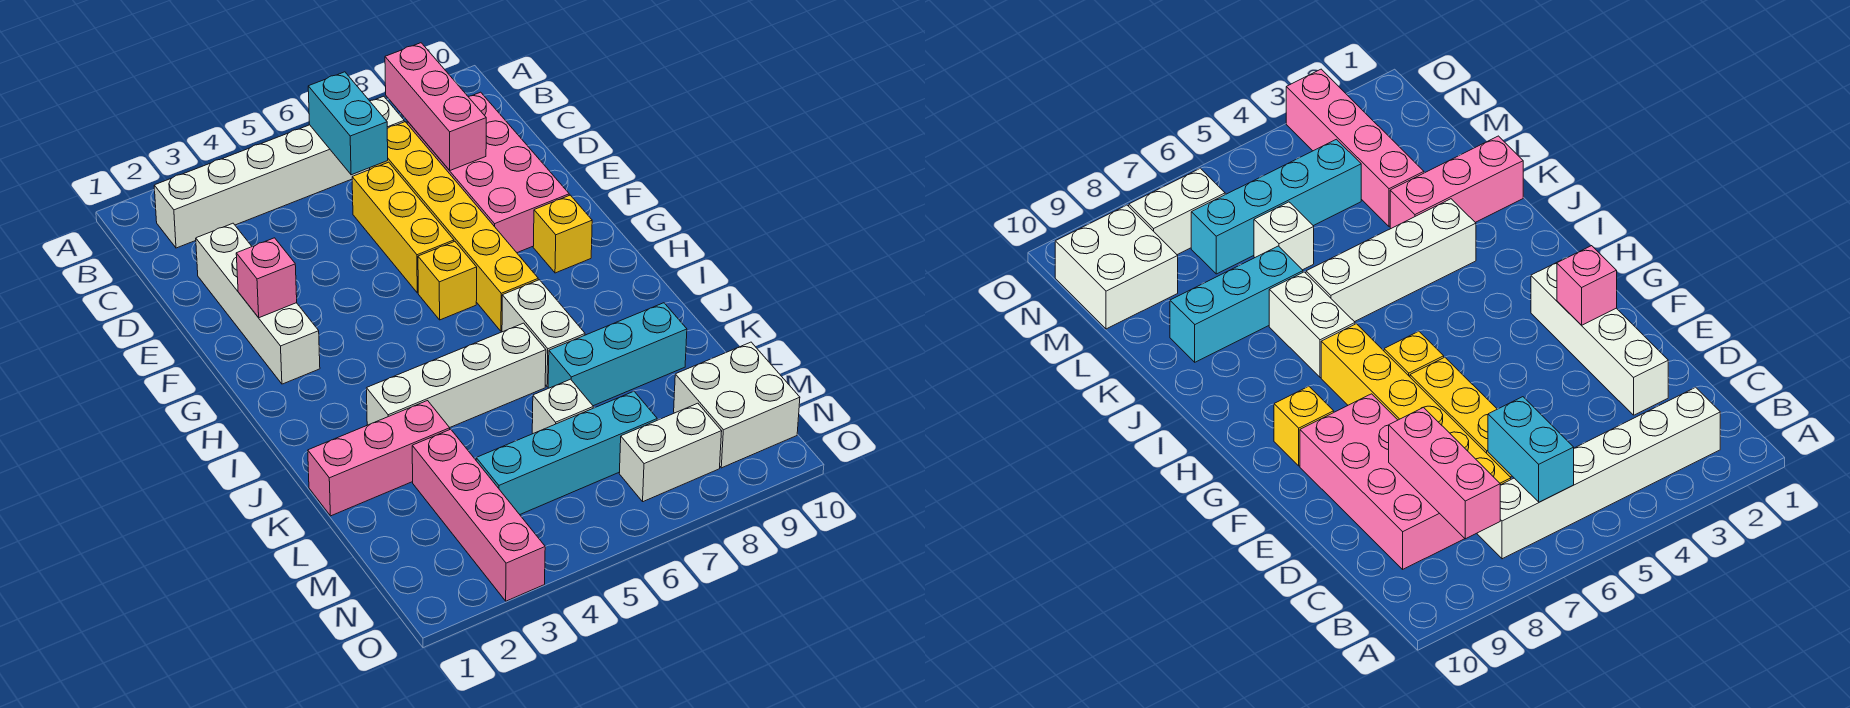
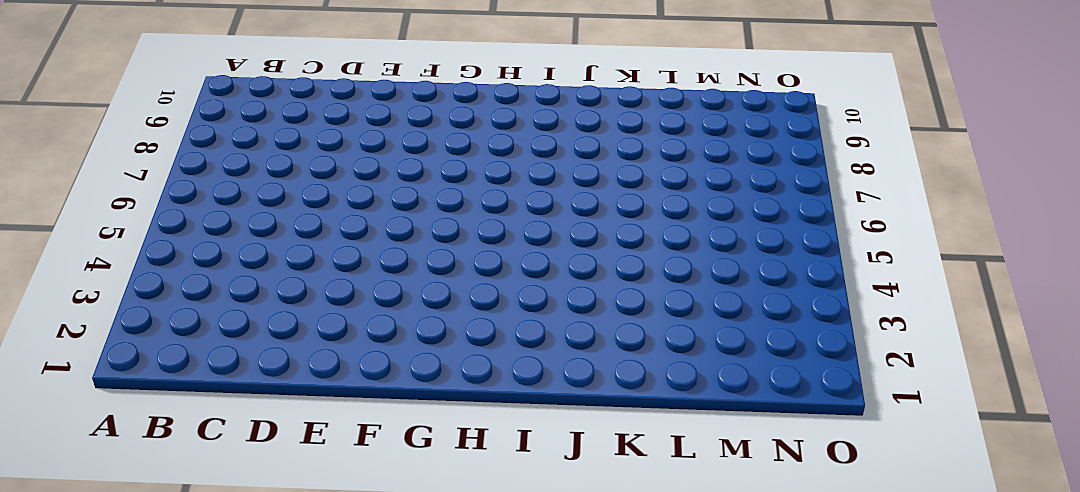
none -> white 1x6 brick [154,96,404,248]
none -> yellow 1x6 brick [370,122,538,331]
none -> pink 2x4 brick [407,92,569,253]

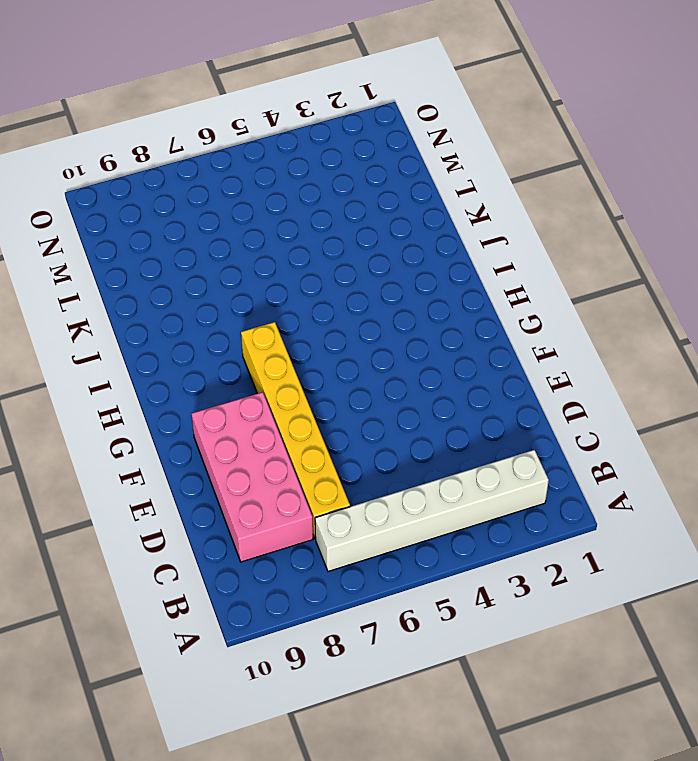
none -> white 1x4 brick [196,223,320,384]
none -> yellow 1x3 brick [352,162,454,293]
none -> yellow 1x1 brick [418,242,477,320]

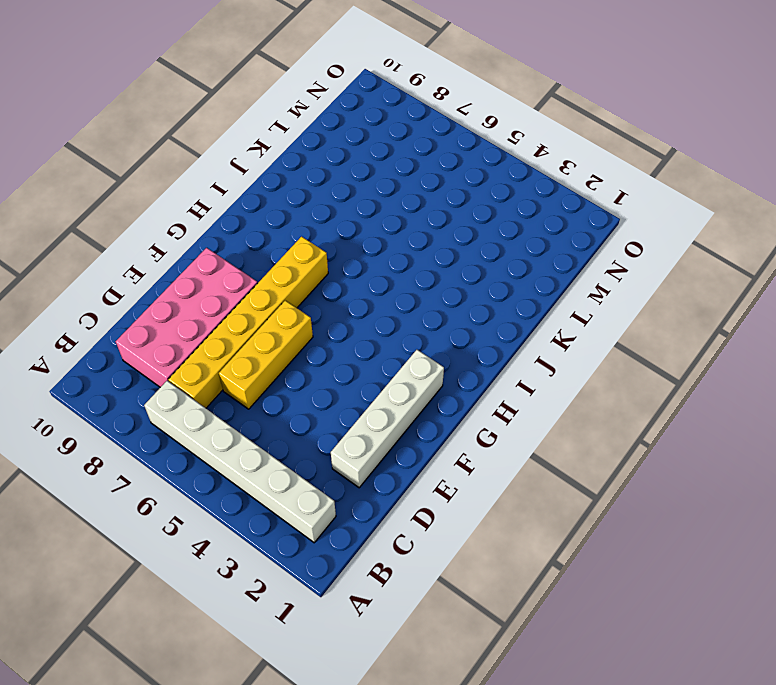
none -> yellow 1x1 brick [418,242,477,320]
none -> yellow 1x1 brick [533,195,592,273]
none -> white 1x2 brick [502,280,585,387]

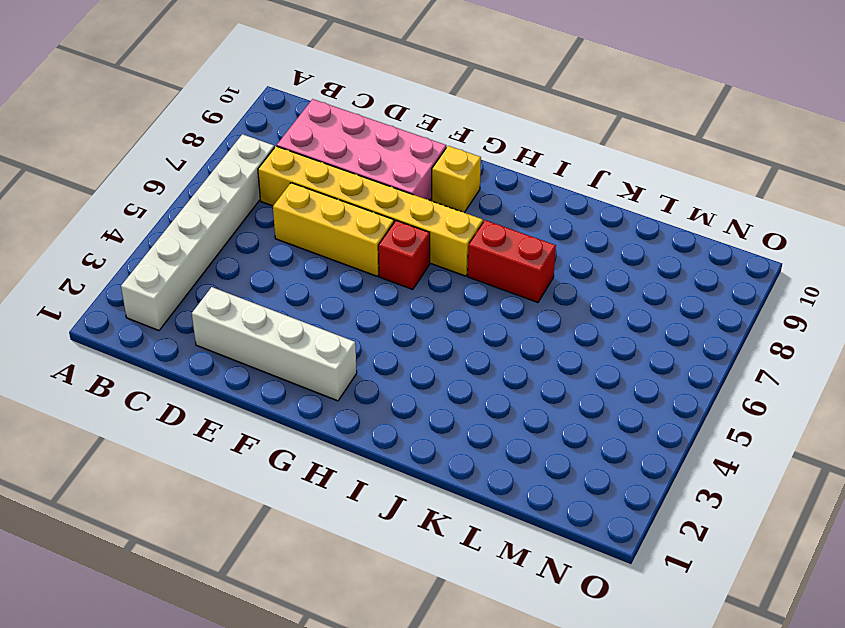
red 1x1 brick [378,220,430,290] -> yellow 1x1 brick [418,242,477,320]
red 1x2 brick [468,220,556,302] -> white 1x2 brick [502,280,585,387]
none -> white 1x4 brick [367,323,546,428]
none -> pink 1x3 brick [308,401,450,516]
none -> cyan 1x3 brick [548,303,687,406]

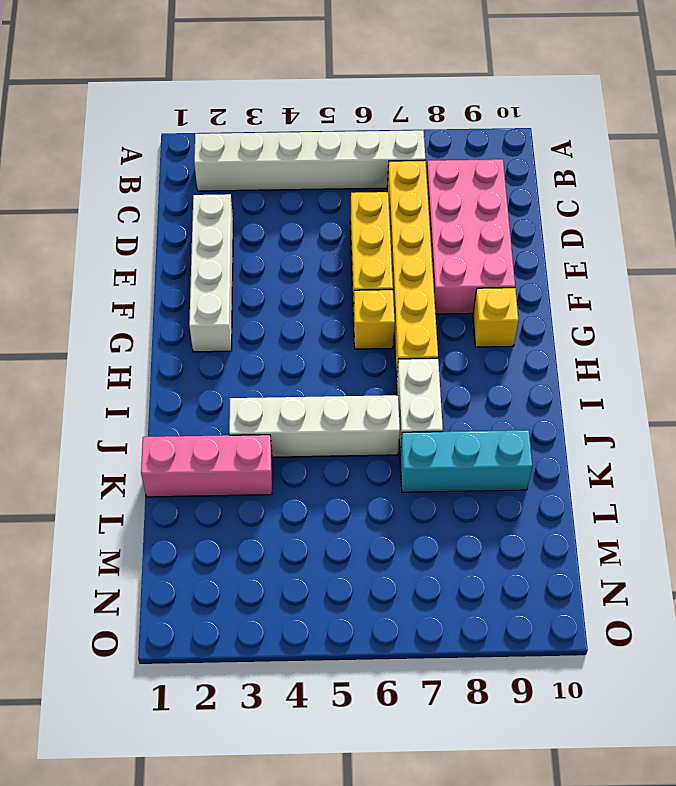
none -> pink 1x4 brick [412,429,545,601]
none -> white 1x1 brick [532,379,593,433]
none -> cyan 1x4 brick [476,391,657,514]

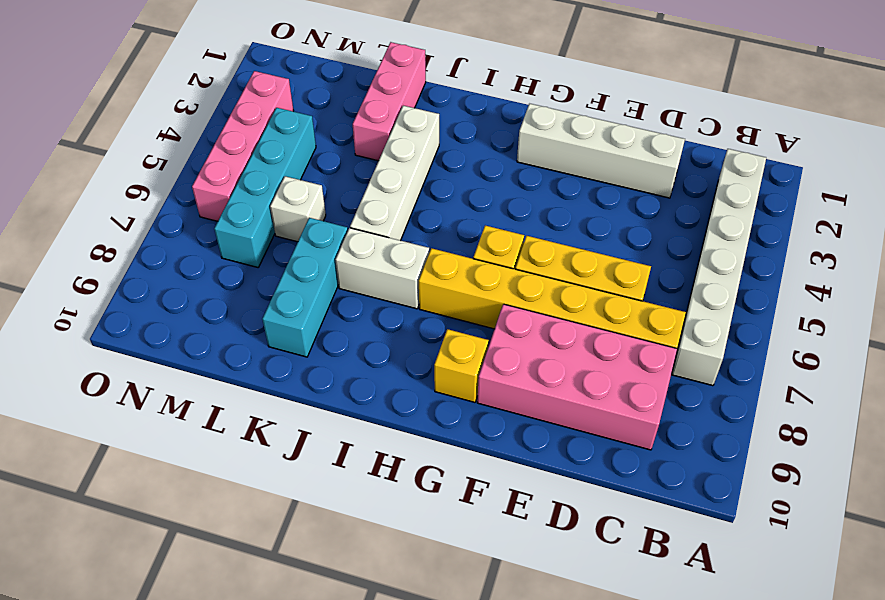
pink 1x4 brick [192,71,294,221] -> pink 1x4 brick turned to [412,429,545,601]
none -> white 2x2 brick [674,342,800,468]
none -> white 1x2 brick [619,403,722,502]
none -> cyan 1x2 brick [308,72,388,175]

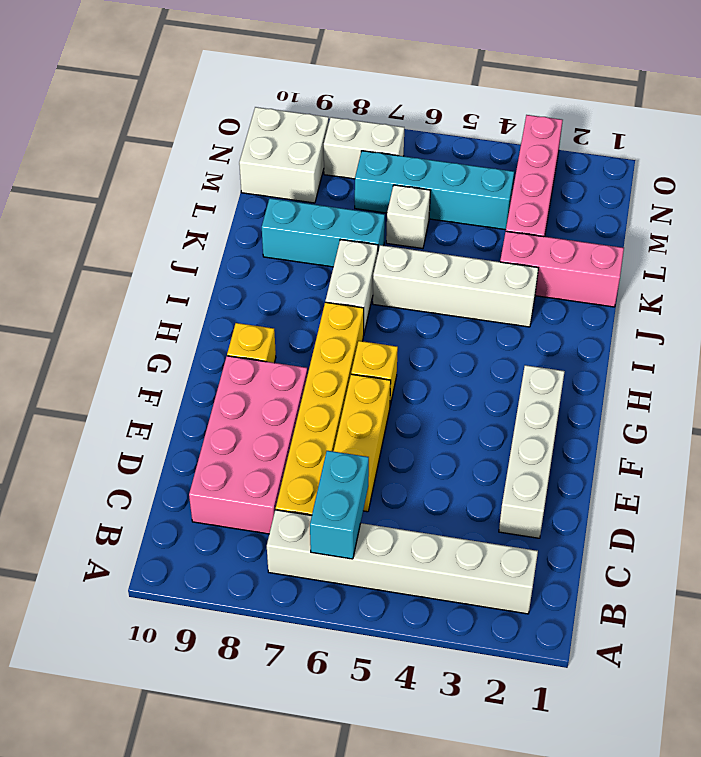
none -> pink 1x3 brick [385,43,486,170]
none -> pink 1x1 brick [236,238,297,318]

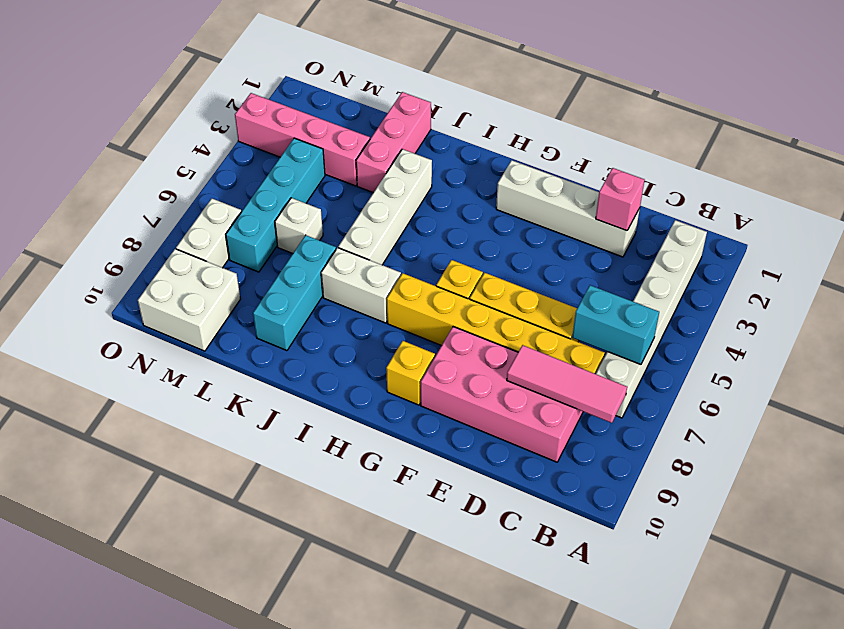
pink 1x3 tile [507,345,627,423] -> pink 1x3 brick [385,43,486,170]
pink 1x1 brick [596,168,644,231] -> pink 1x1 brick moved to [236,238,297,318]

